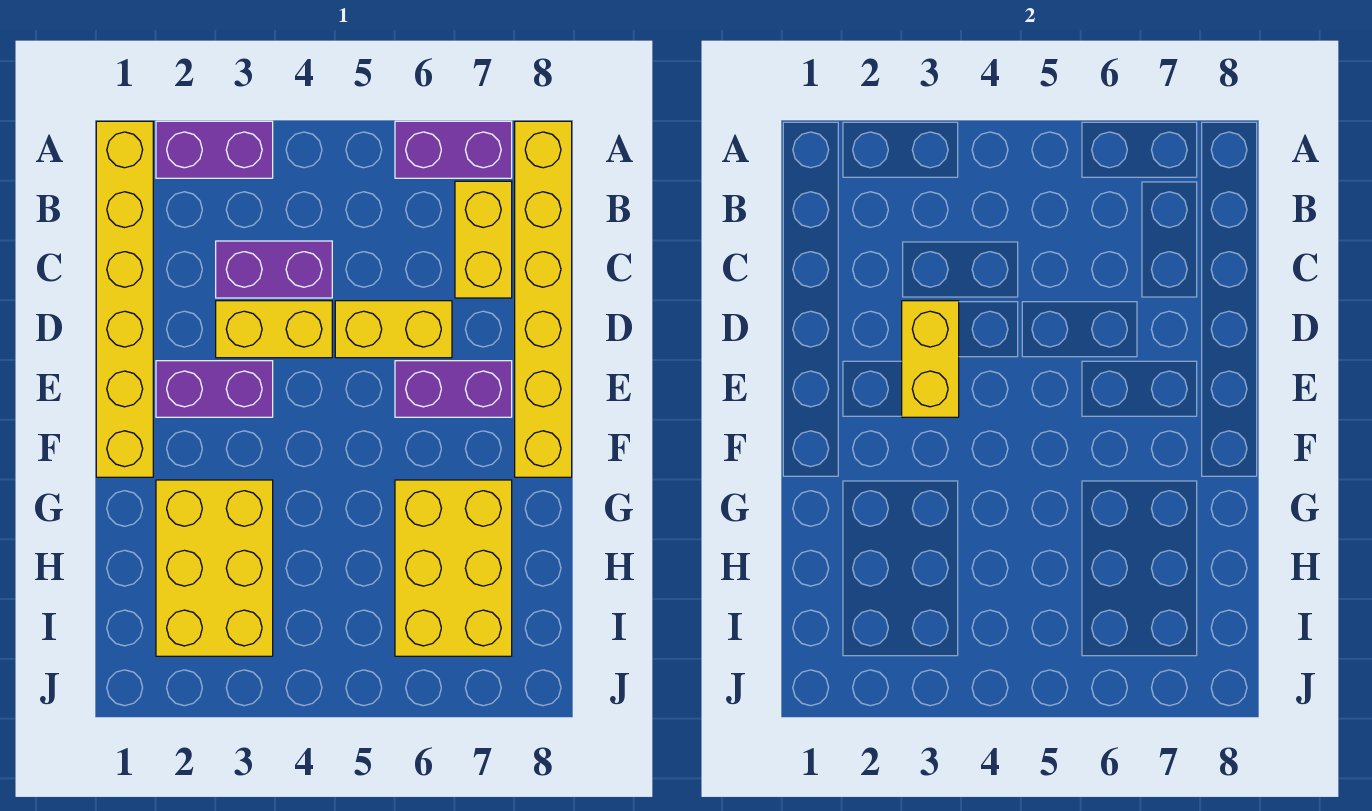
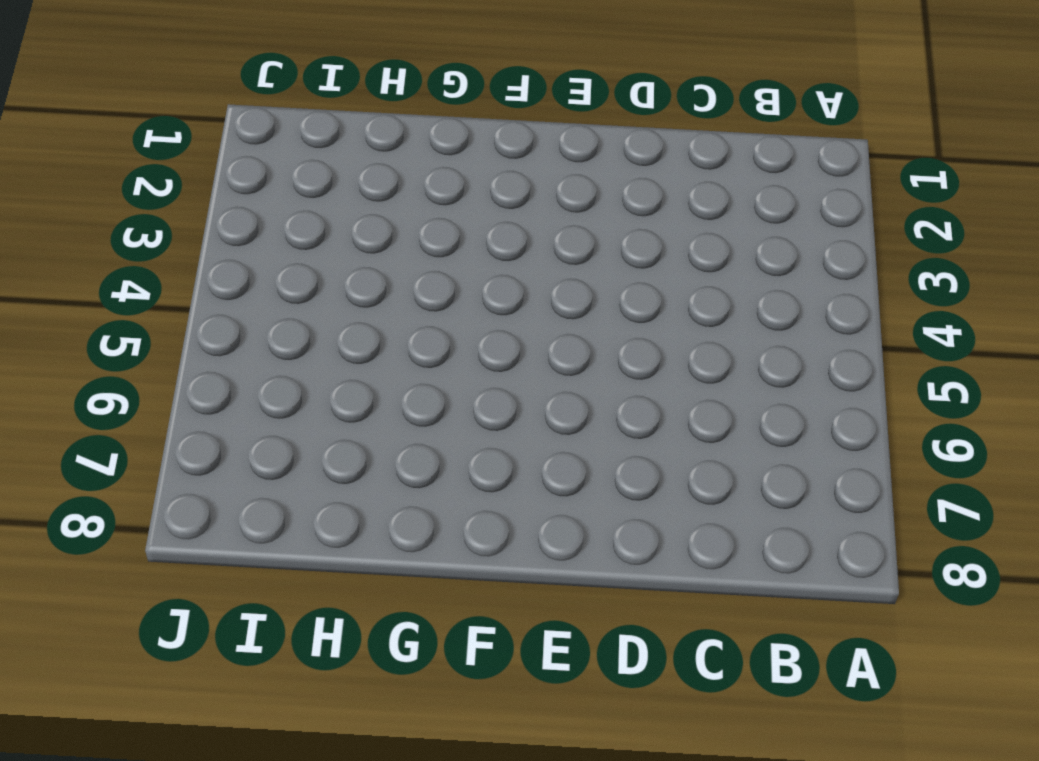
none -> yellow 1x6 brick [96,121,153,477]
none -> purple 1x2 brick [156,121,273,178]
none -> purple 1x2 brick [395,121,512,178]

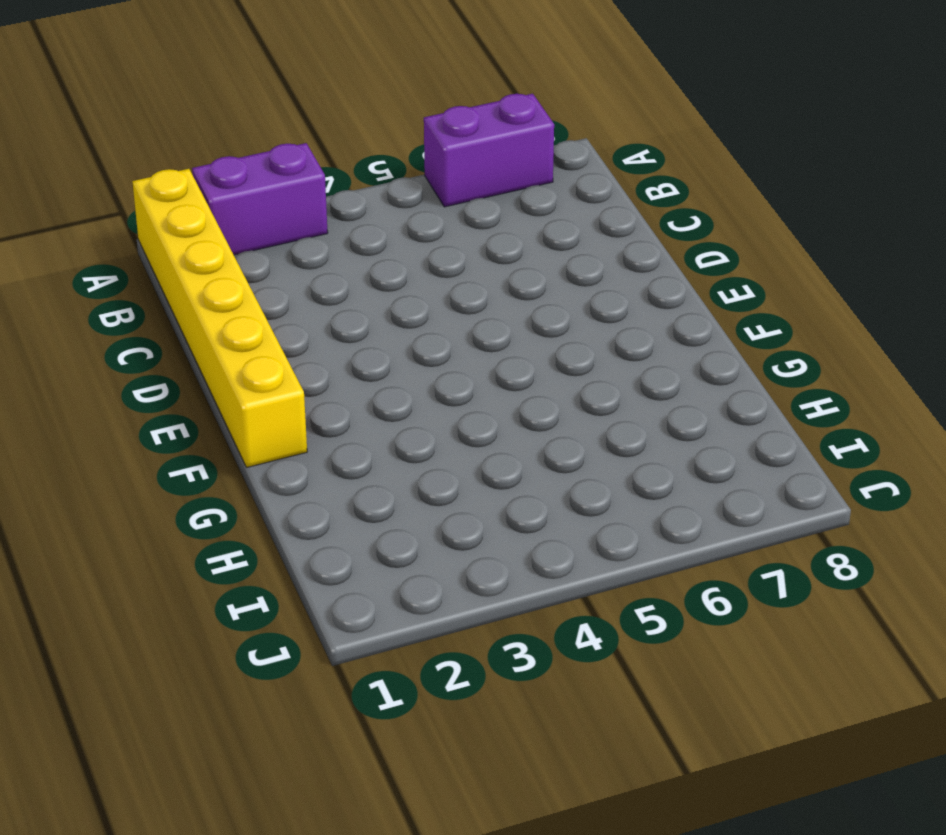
none -> yellow 1x6 brick [515,121,572,477]
none -> yellow 1x2 brick [455,181,512,298]
none -> purple 1x2 brick [216,241,332,298]

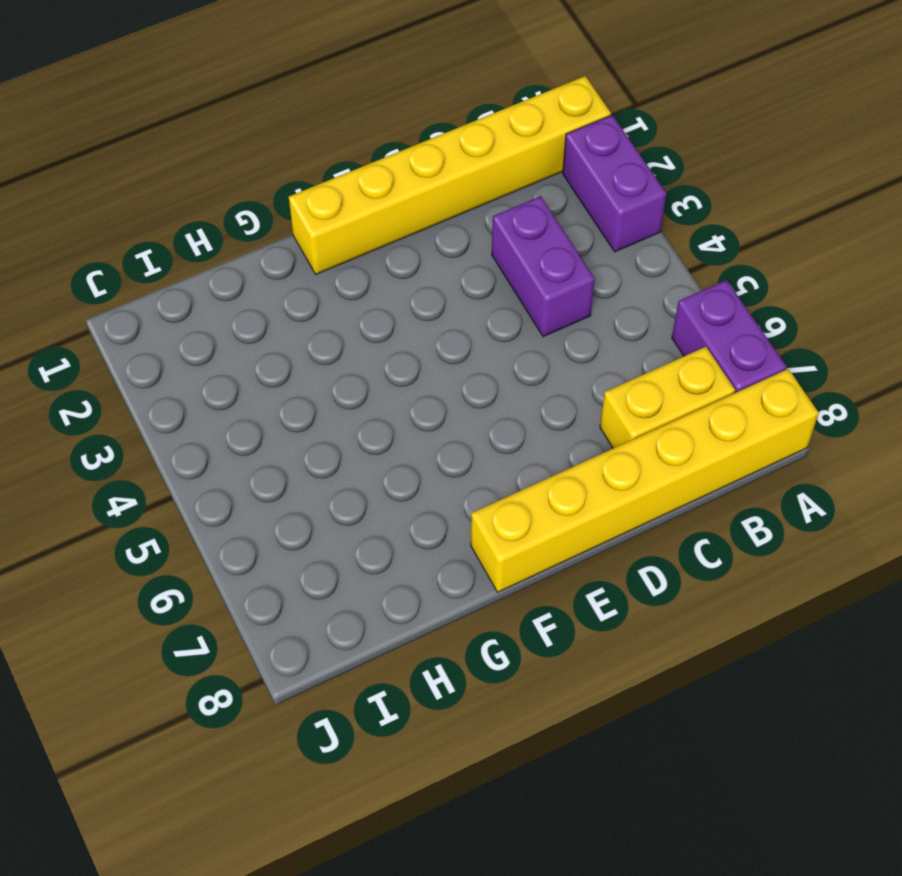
none -> yellow 1x2 brick [216,301,332,358]
none -> yellow 1x2 brick [335,301,452,358]
none -> purple 1x2 brick [156,361,273,417]

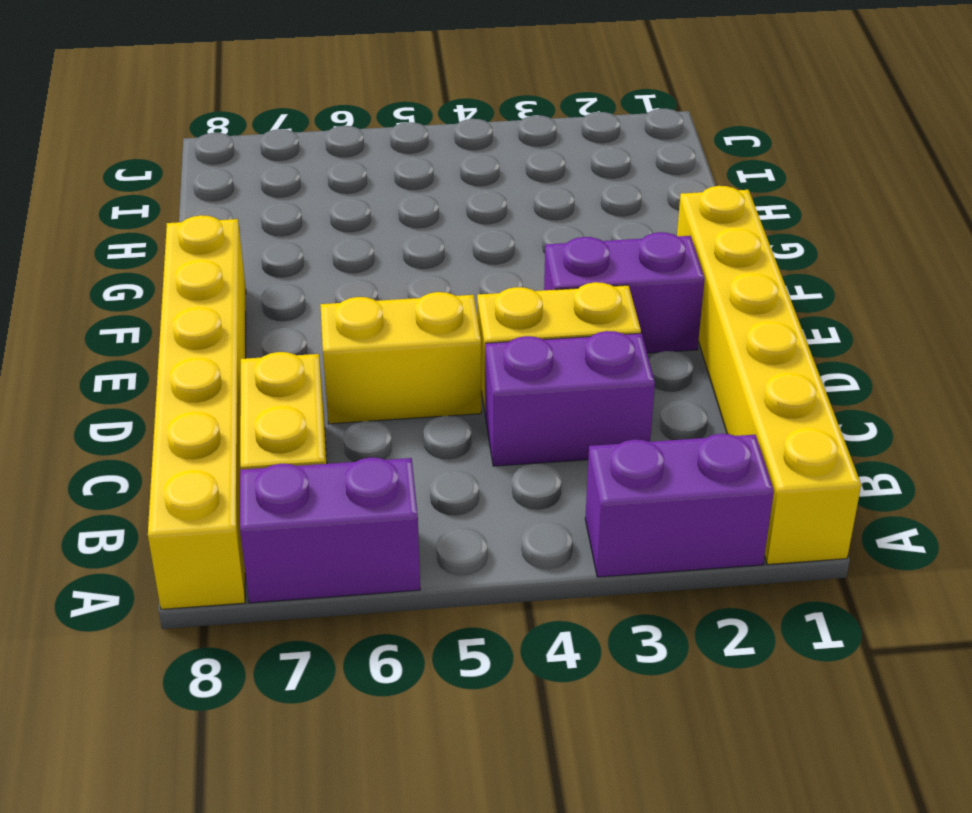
none -> purple 1x2 brick [395,361,512,417]
none -> yellow 2x3 brick [156,480,273,656]
none -> yellow 2x3 brick [395,480,512,656]

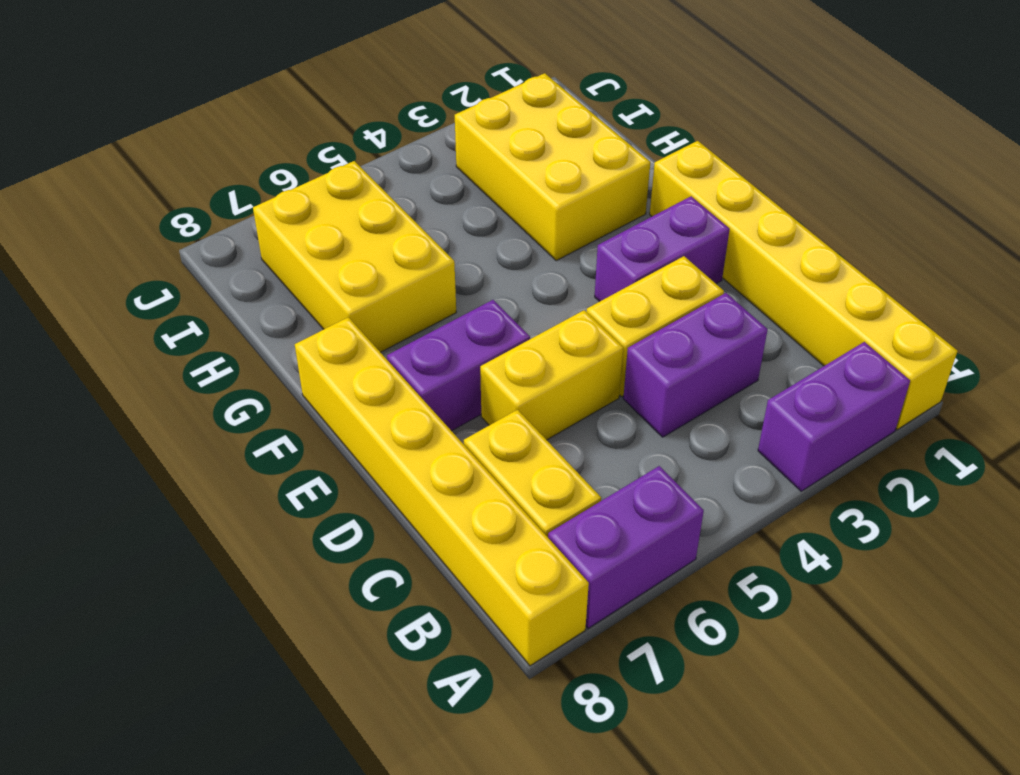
none -> yellow 1x2 brick [902,301,959,417]

